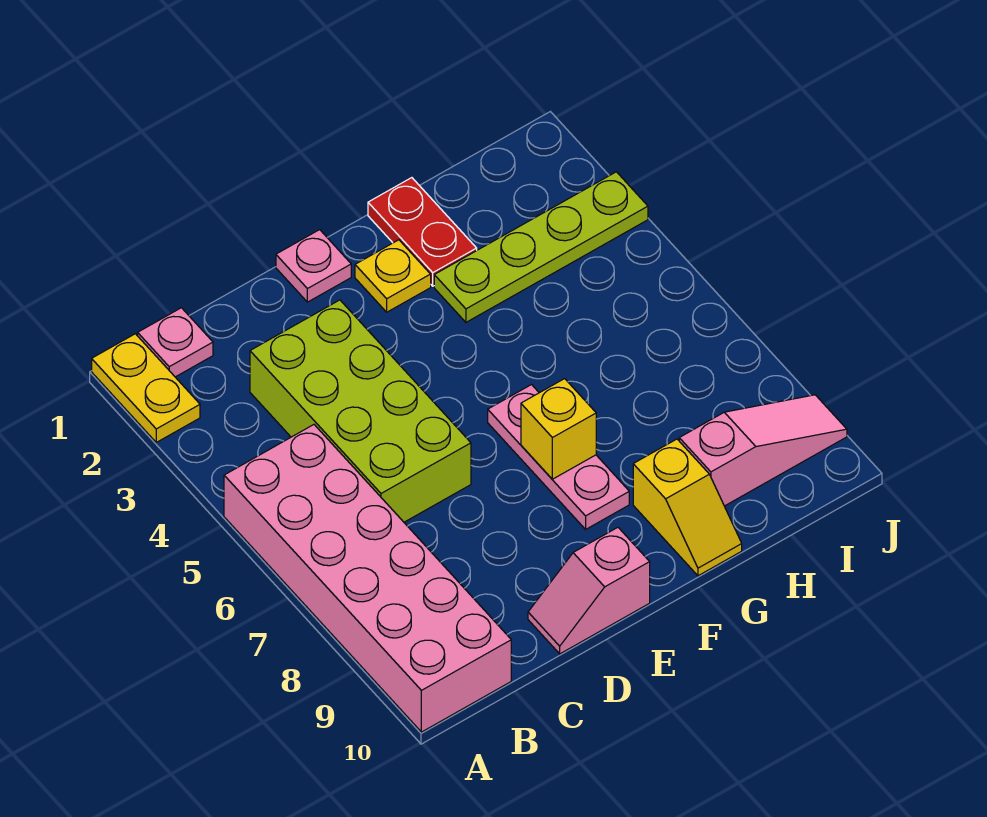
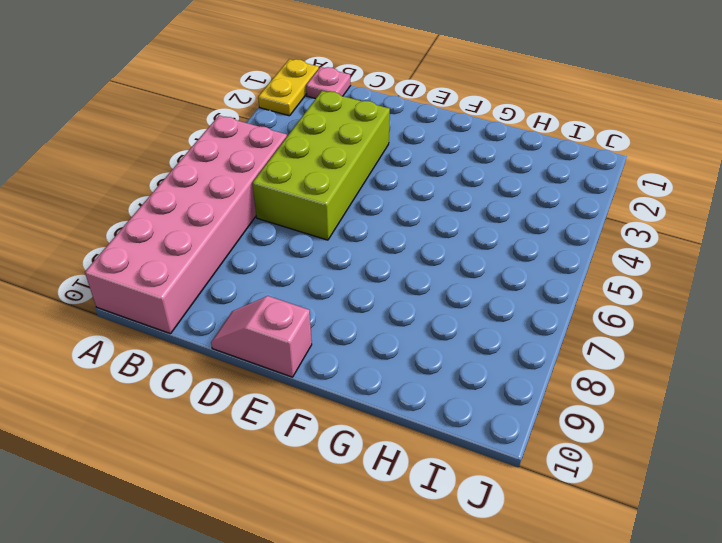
none -> pink 1x1 plate [276,230,351,302]
none -> yellow 1x1 plate [355,240,431,312]
none -> pink 1x3 plate [488,385,629,529]

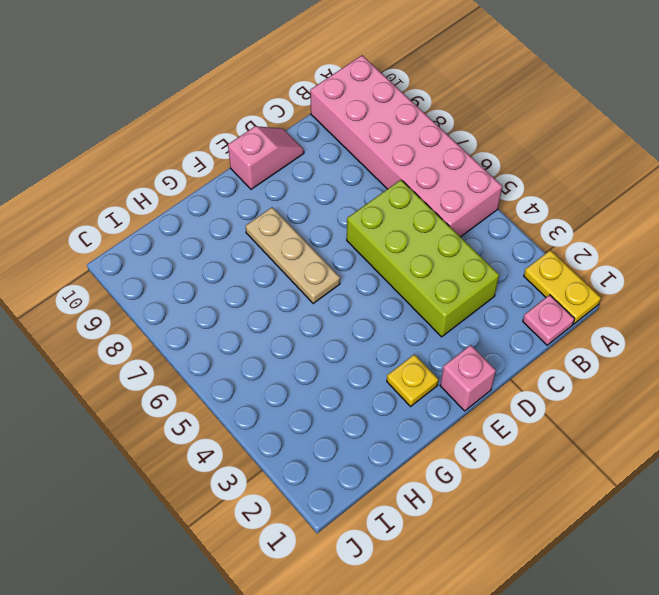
pink 1x1 brick [440,345,496,411] -> pink 1x1 plate [276,230,351,302]
tan 1x3 plate [246,207,340,304] -> pink 1x3 plate [488,385,629,529]
none -> red 1x2 plate [368,178,477,286]
none -> lime 1x4 plate [434,172,648,322]
none -> yellow 1x2 slope [633,439,742,576]

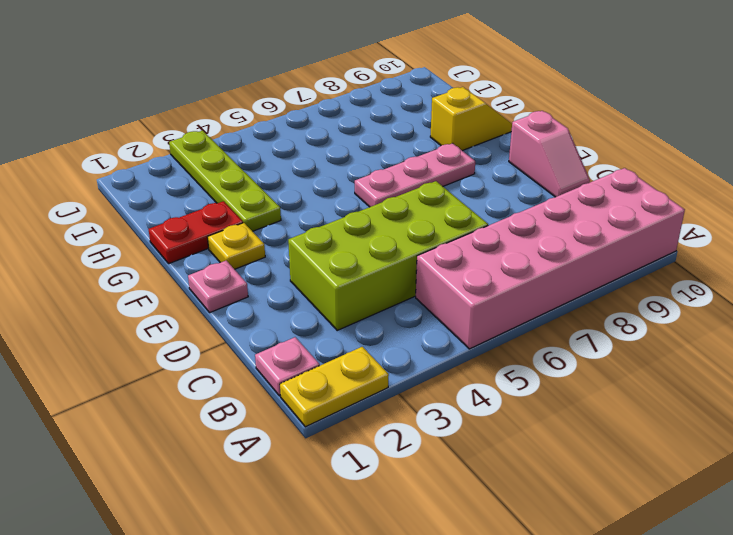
none -> pink 1x3 slope [679,395,847,506]
none -> yellow 1x1 brick [521,379,596,479]

